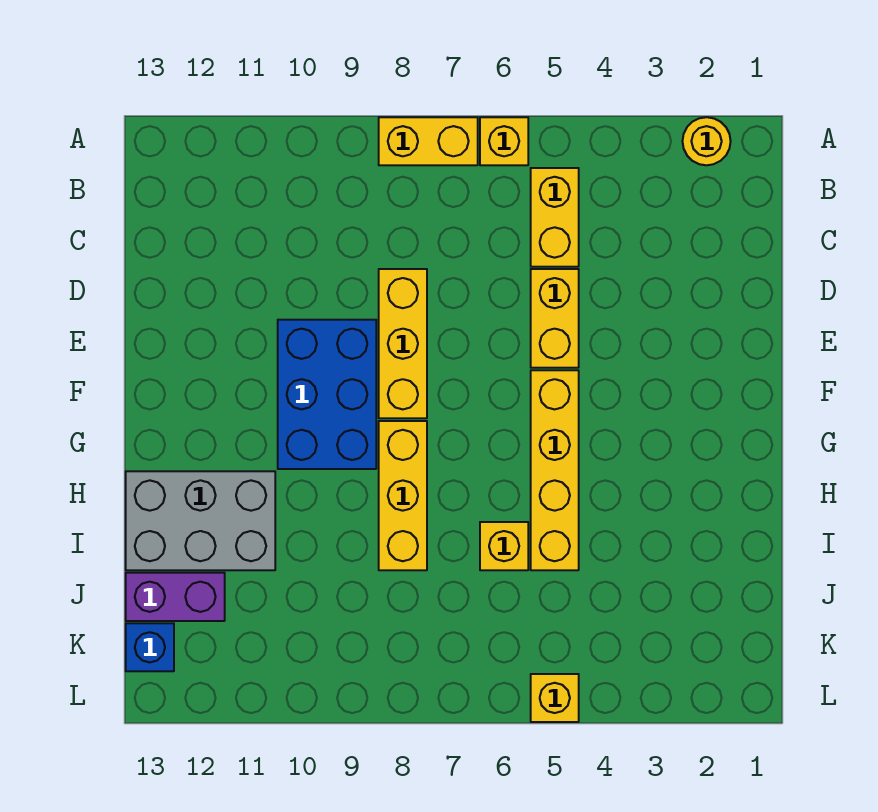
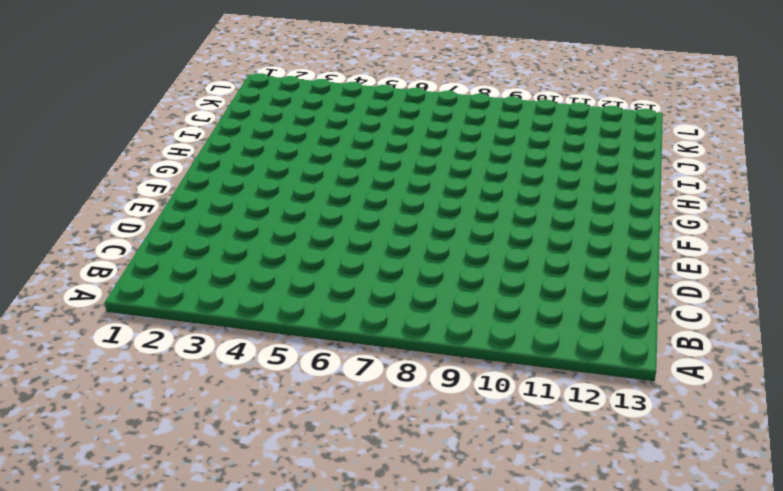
none -> yellow 1x1 round brick [682,117,731,165]
none -> yellow 1x1 brick [480,117,528,165]
none -> yellow 1x2 brick [379,117,478,165]

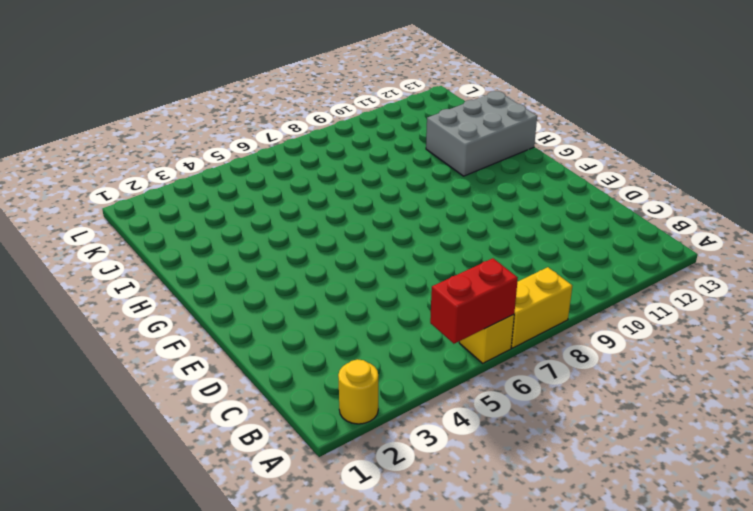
red 1x2 brick [430,258,518,344] -> none
none -> yellow 1x2 brick [531,168,579,267]
none -> yellow 1x2 brick [531,269,579,368]
none -> yellow 1x3 brick [379,269,427,418]

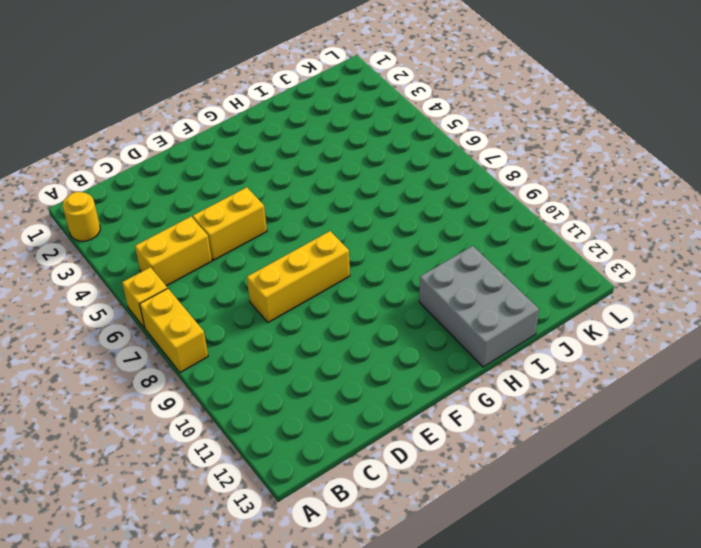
none -> blue 2x3 brick [278,320,376,469]
none -> yellow 1x4 brick [531,370,579,570]
none -> yellow 1x3 brick [379,421,427,570]

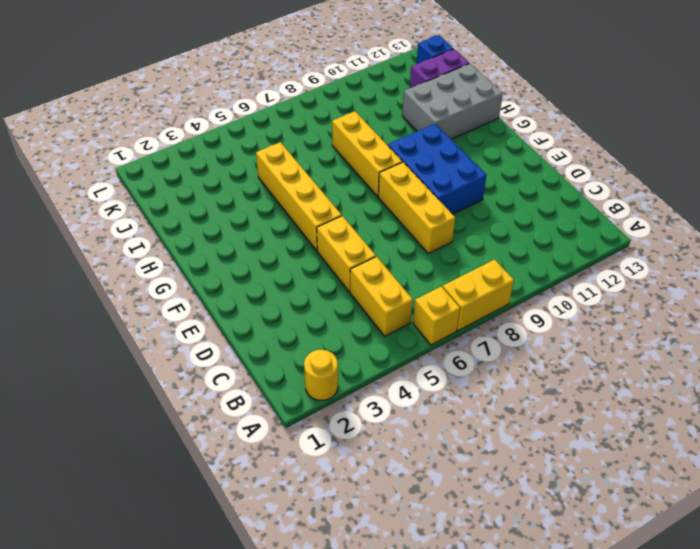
none -> yellow 1x1 brick [480,522,528,570]
none -> yellow 1x1 brick [531,674,579,722]

